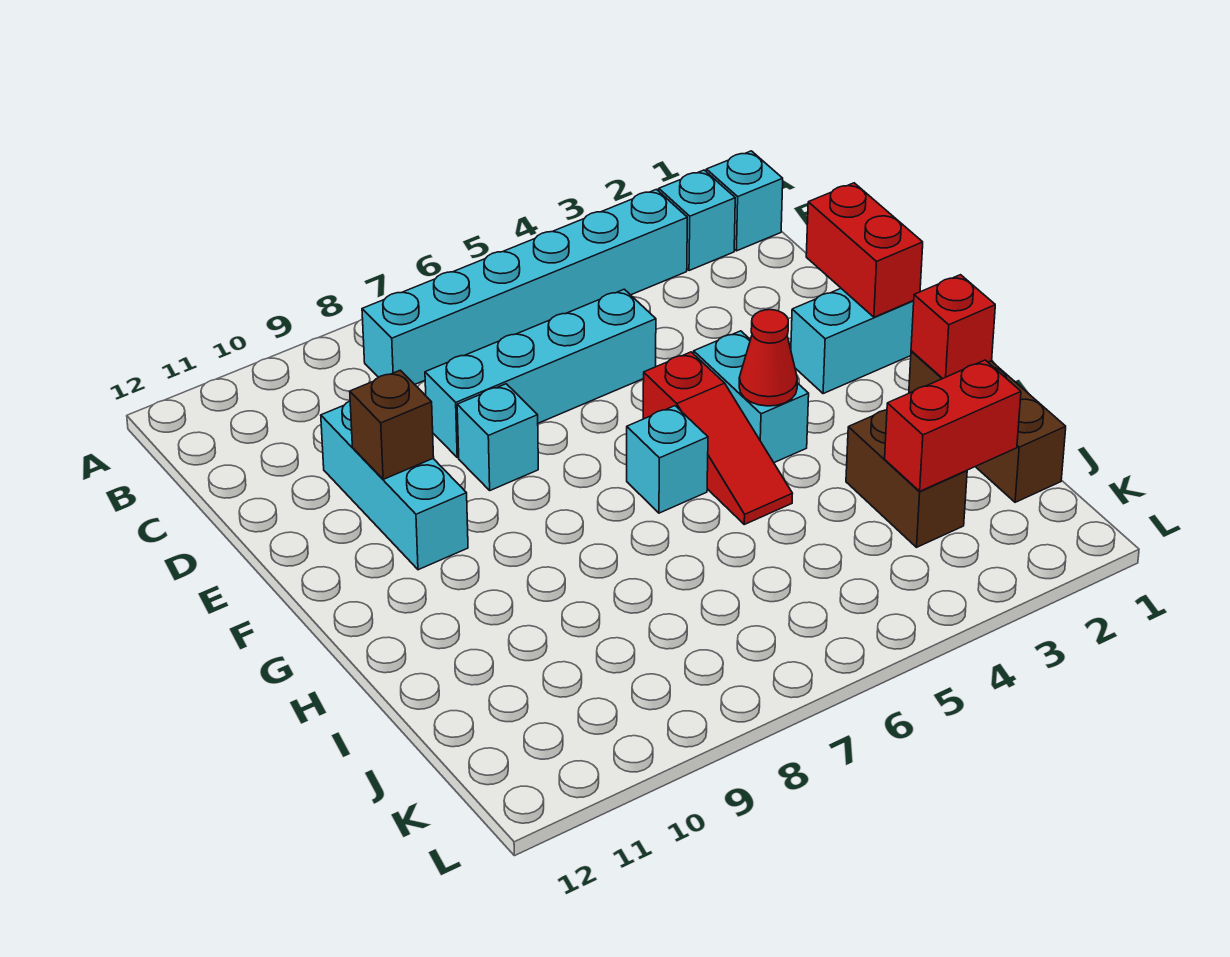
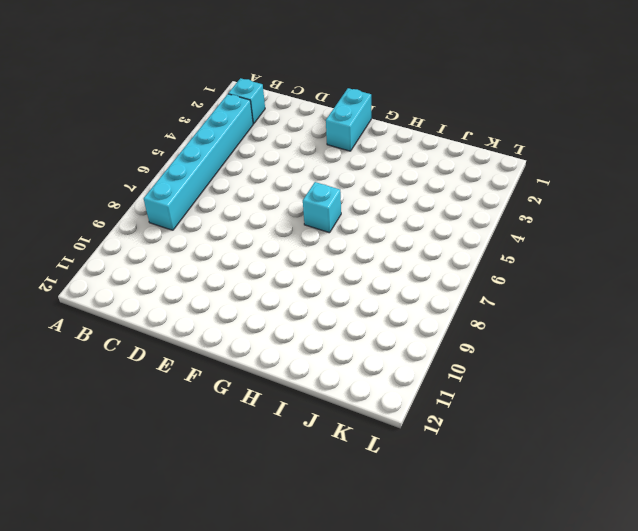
none -> cyan 1x1 brick [706,151,783,251]
none -> cyan 1x4 brick [425,289,656,458]
none -> cyan 1x3 brick [321,401,468,570]

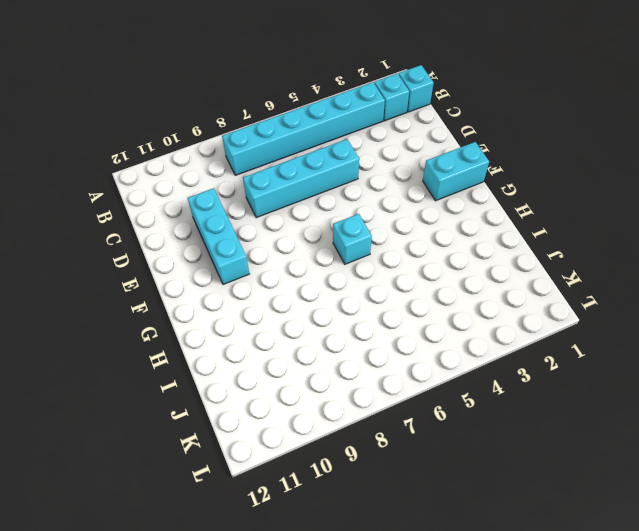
none -> cyan 1x1 brick [457,384,538,490]
none -> cyan 1x2 brick [694,331,809,463]
none -> red 1x3 slope [643,352,793,524]

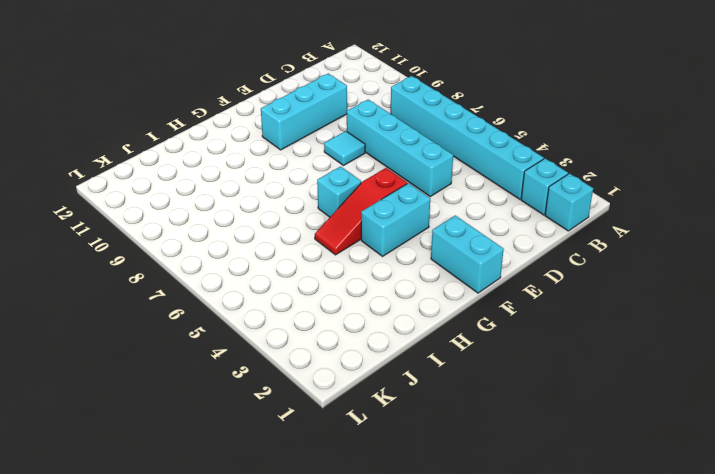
cyan 1x1 tile [324,131,365,165] -> cyan 1x1 brick [457,384,538,490]
none -> brown 1x3 brick [909,351,1066,502]
none -> brown 1x2 brick [846,410,967,547]
none -> red 1x2 brick [806,183,923,317]

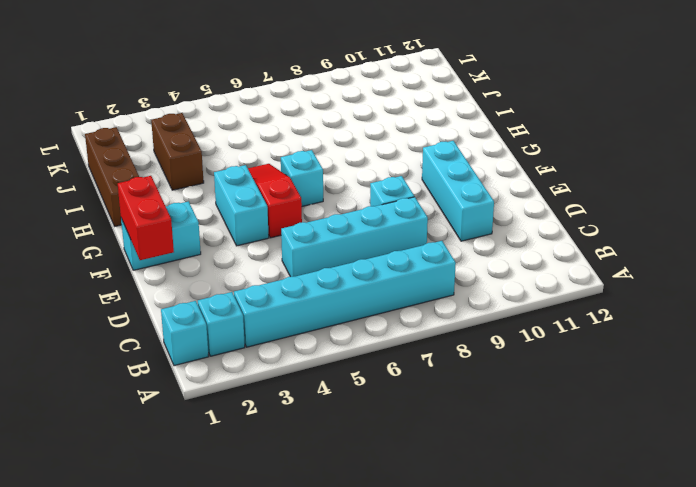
none -> brown 1x1 brick [350,370,434,479]
none -> red 1x1 cone [739,310,797,406]
none -> red 1x1 brick [911,275,995,379]

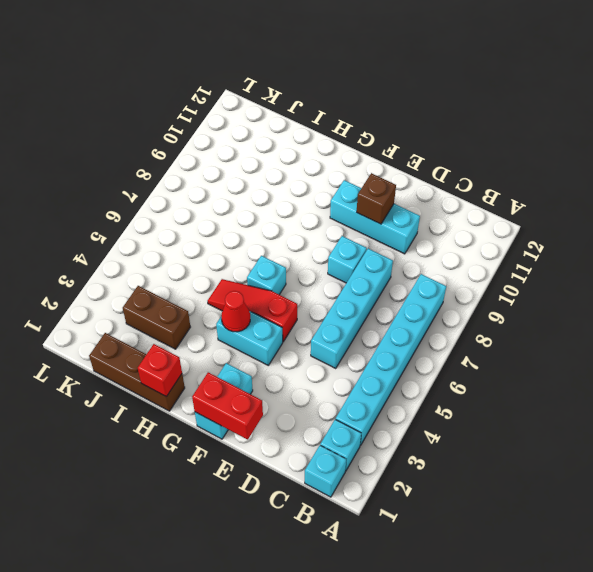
none -> red 1x2 brick [885,360,1021,491]

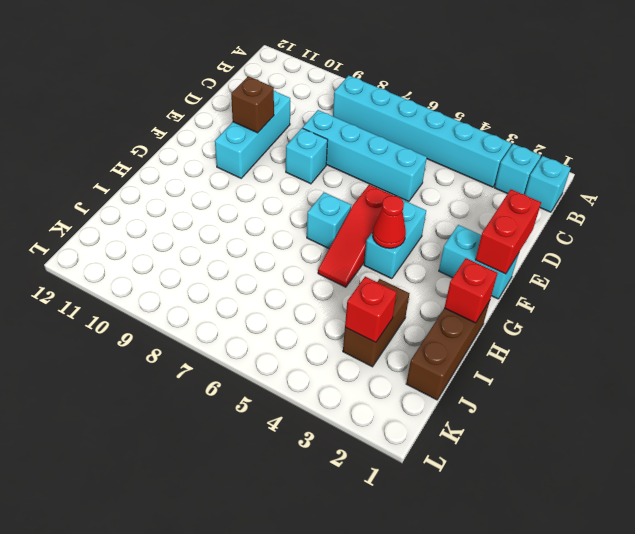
red 1x1 brick [345,277,397,343] -> red 1x2 brick [885,360,1021,491]

